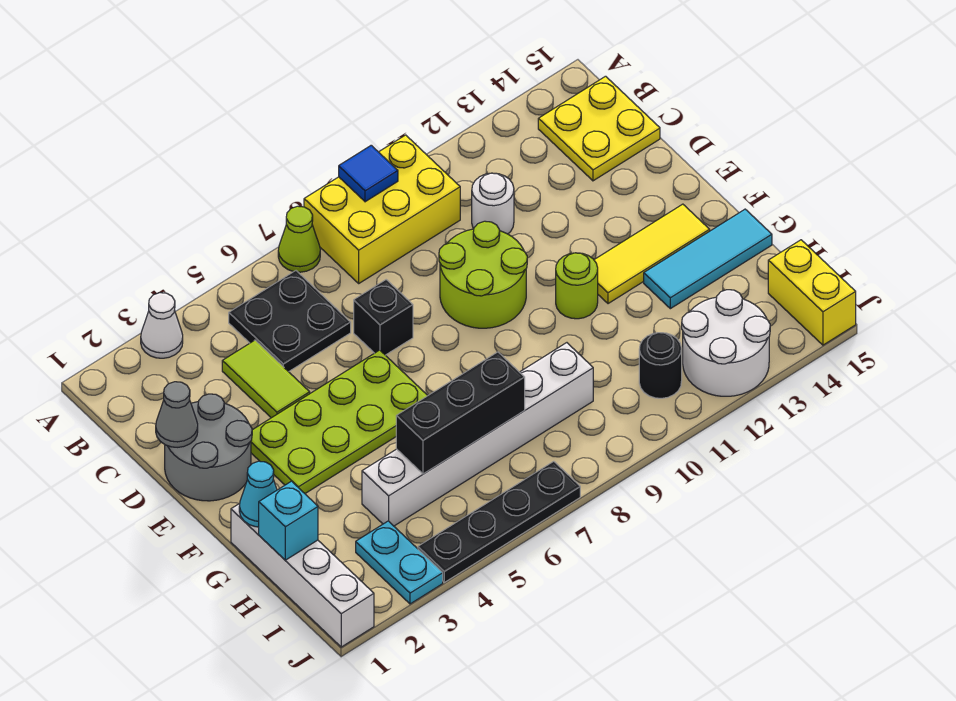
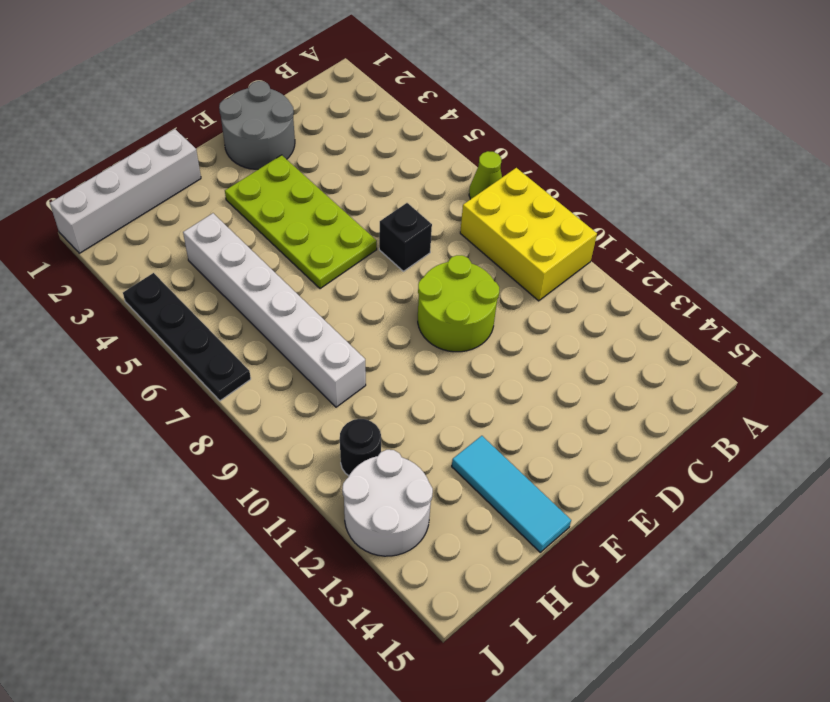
none -> white 1x1 cone [141,293,183,358]
none -> black 2x2 plate [229,271,351,372]
none -> yellow 2x2 plate [538,76,660,181]

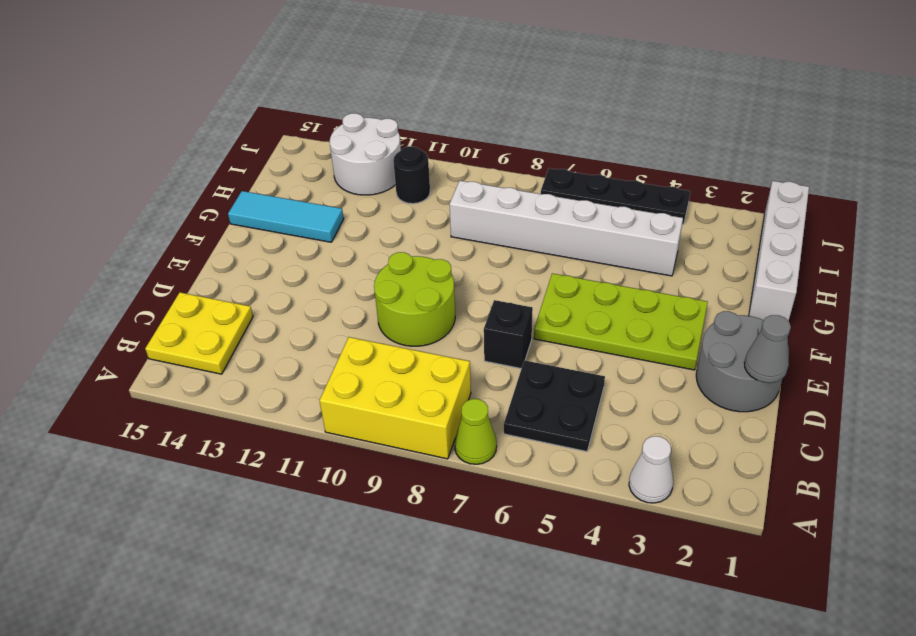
none -> lime 1x2 tile [222,340,310,418]
none -> white 1x1 round brick [472,173,514,234]
none -> lime 1x1 round brick [556,253,598,319]

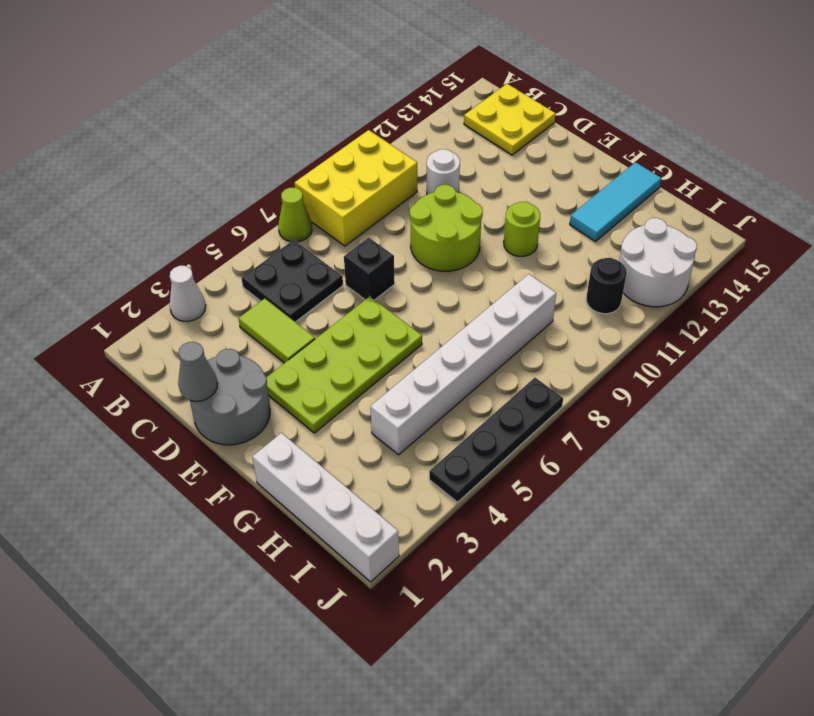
none -> yellow 1x3 tile [594,204,710,304]
none -> cyan 1x2 plate [356,521,443,604]
none -> yellow 1x2 brick [768,240,856,345]

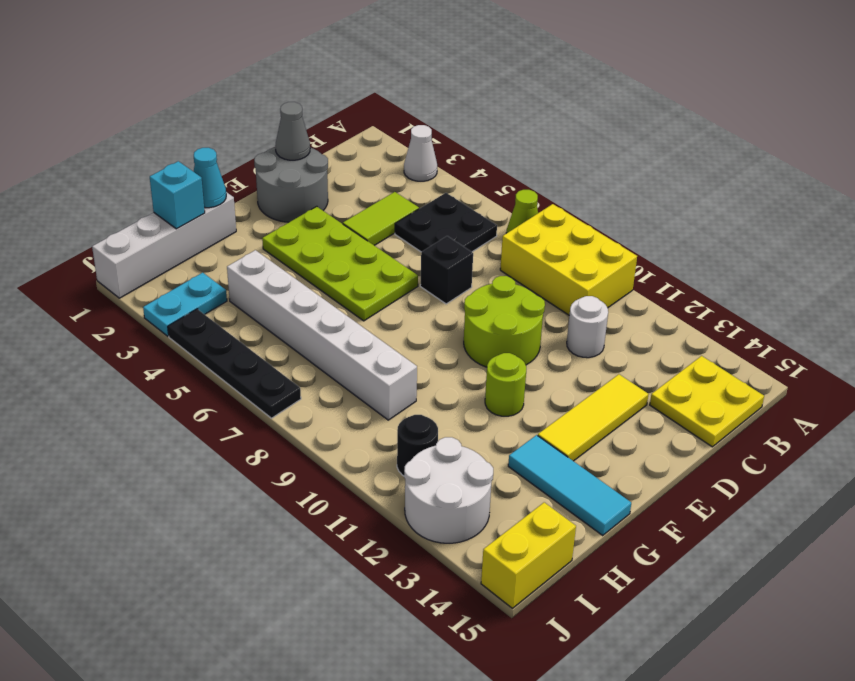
yellow 1x3 tile [538,374,649,461] -> yellow 1x3 tile turned to [594,204,710,304]
none -> blue 1x1 tile [339,145,398,202]
none -> black 1x3 brick [396,352,525,474]

